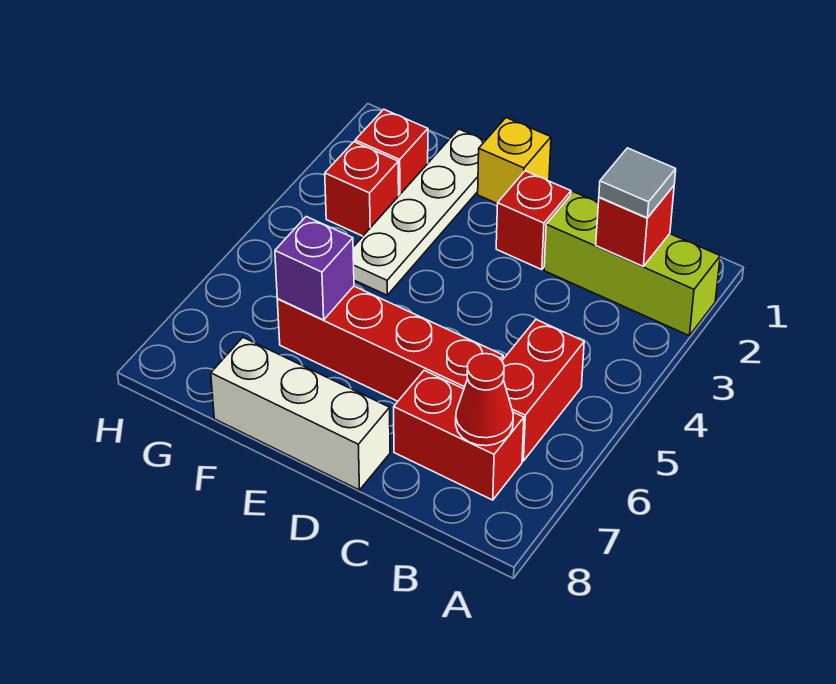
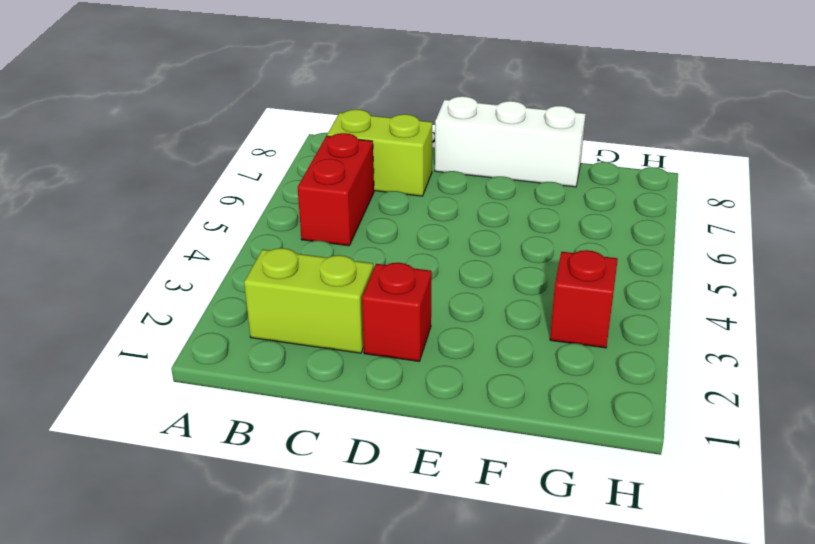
lime 1x2 brick [244,248,373,353] -> lime 1x3 brick [544,192,720,335]
lime 1x2 brick [327,109,432,196] -> red 1x2 brick [394,370,524,500]
none -> red 1x4 brick [277,286,503,401]
none -> yellow 1x1 brick [478,118,551,204]
none -> white 1x4 plate [353,129,485,295]

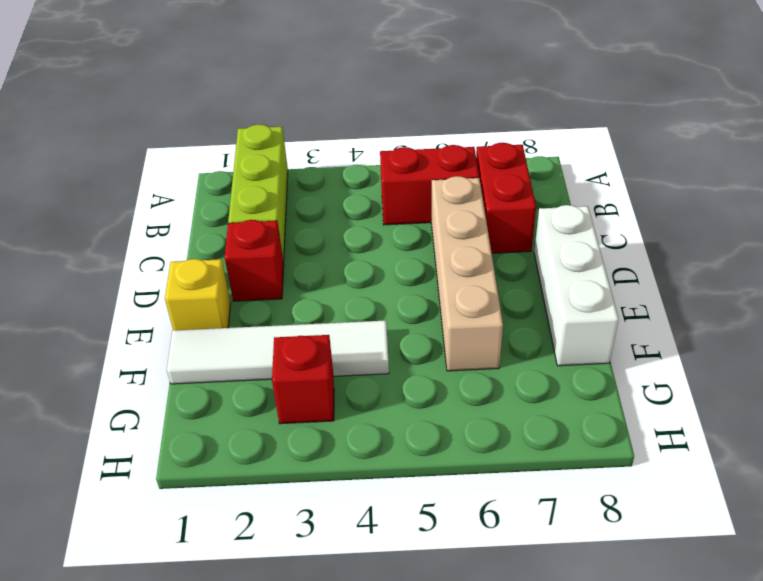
tan 1x4 brick [431,176,503,371] -> red 1x4 brick [277,286,503,401]
white 1x4 tile [167,320,389,384] -> white 1x4 plate [353,129,485,295]
none -> red 1x1 brick [355,109,428,195]
none -> red 1x1 brick [596,186,674,266]
none -> red 1x1 cone [456,354,513,446]

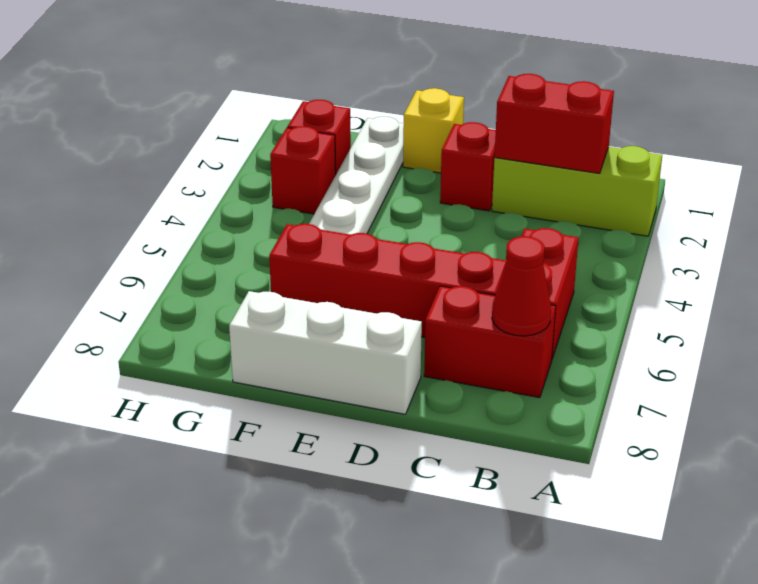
red 1x2 brick [494,74,614,173] -> red 1x1 brick [596,186,674,266]
none -> purple 1x1 brick [275,217,354,320]
none -> grey 1x1 tile [599,148,676,218]

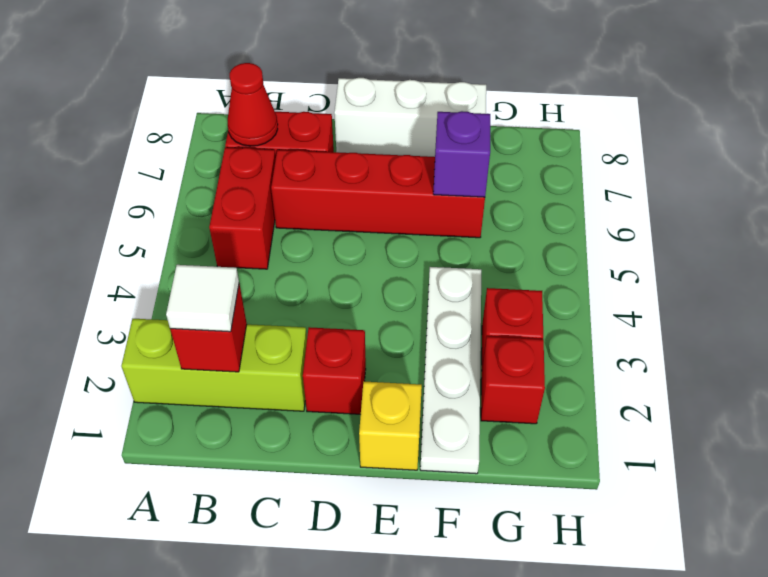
white 1x1 tile [166,265,239,332] -> grey 1x1 tile [599,148,676,218]

